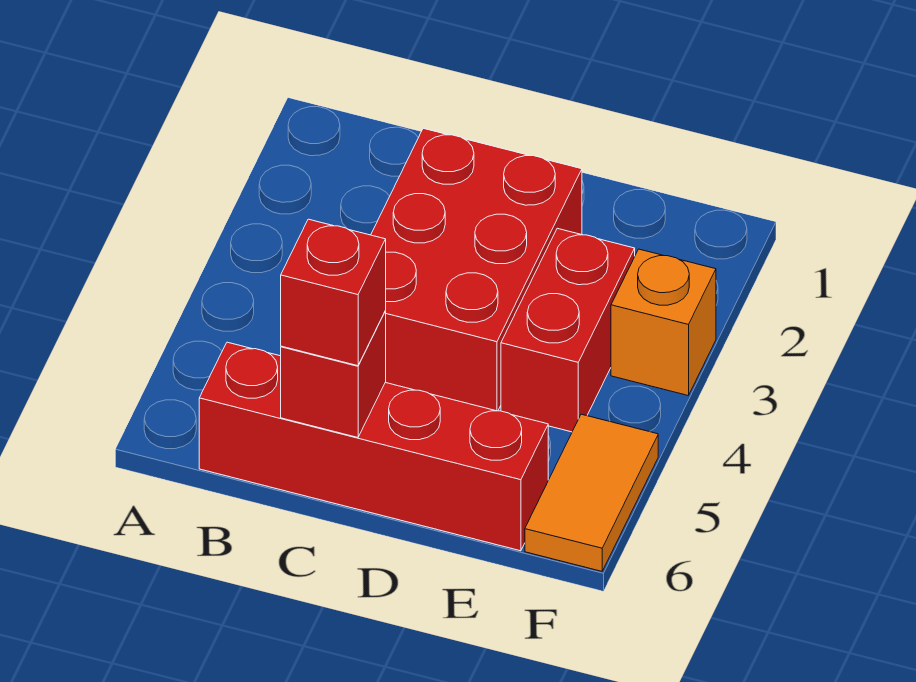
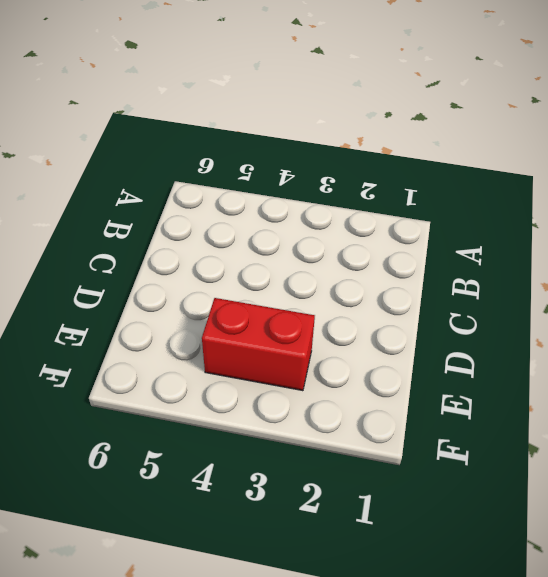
none -> red 1x4 brick [199,342,548,551]
none -> red 2x3 brick [371,128,582,411]

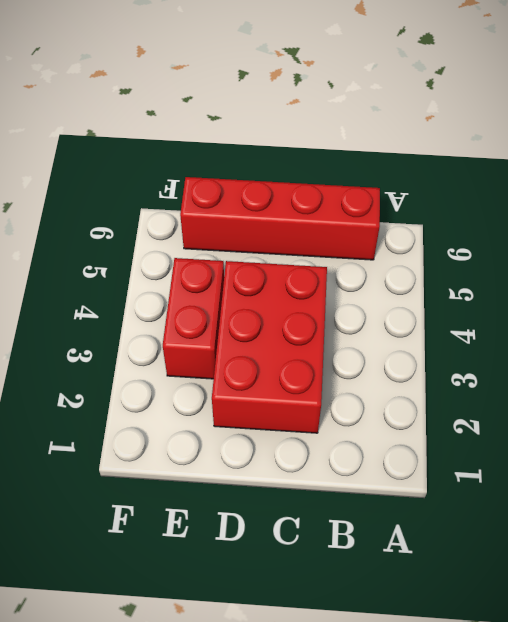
none -> orange 1x1 brick [611,249,716,395]
none -> orange 1x2 tile [525,414,658,571]

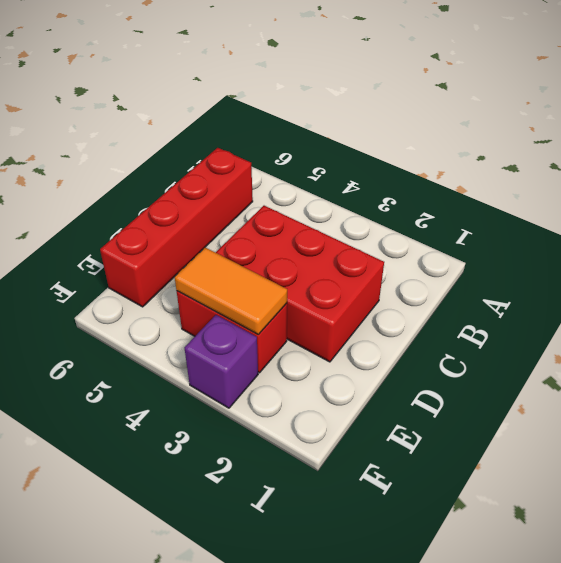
orange 1x2 tile [175,248,287,335] -> orange 1x2 tile moved to [525,414,658,571]
purple 1x1 brick [185,315,258,408] -> orange 1x1 brick [611,249,716,395]
none -> red 1x1 brick [281,311,386,437]
none -> red 1x1 brick [281,219,386,366]

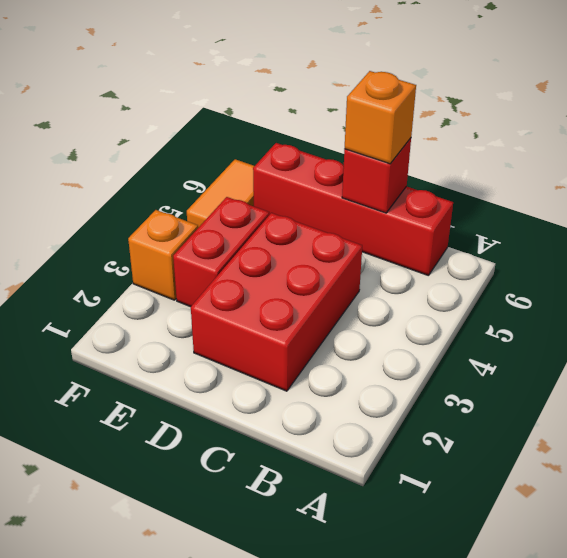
orange 1x1 brick [345,71,416,164] -> red 1x1 brick [281,219,386,366]

